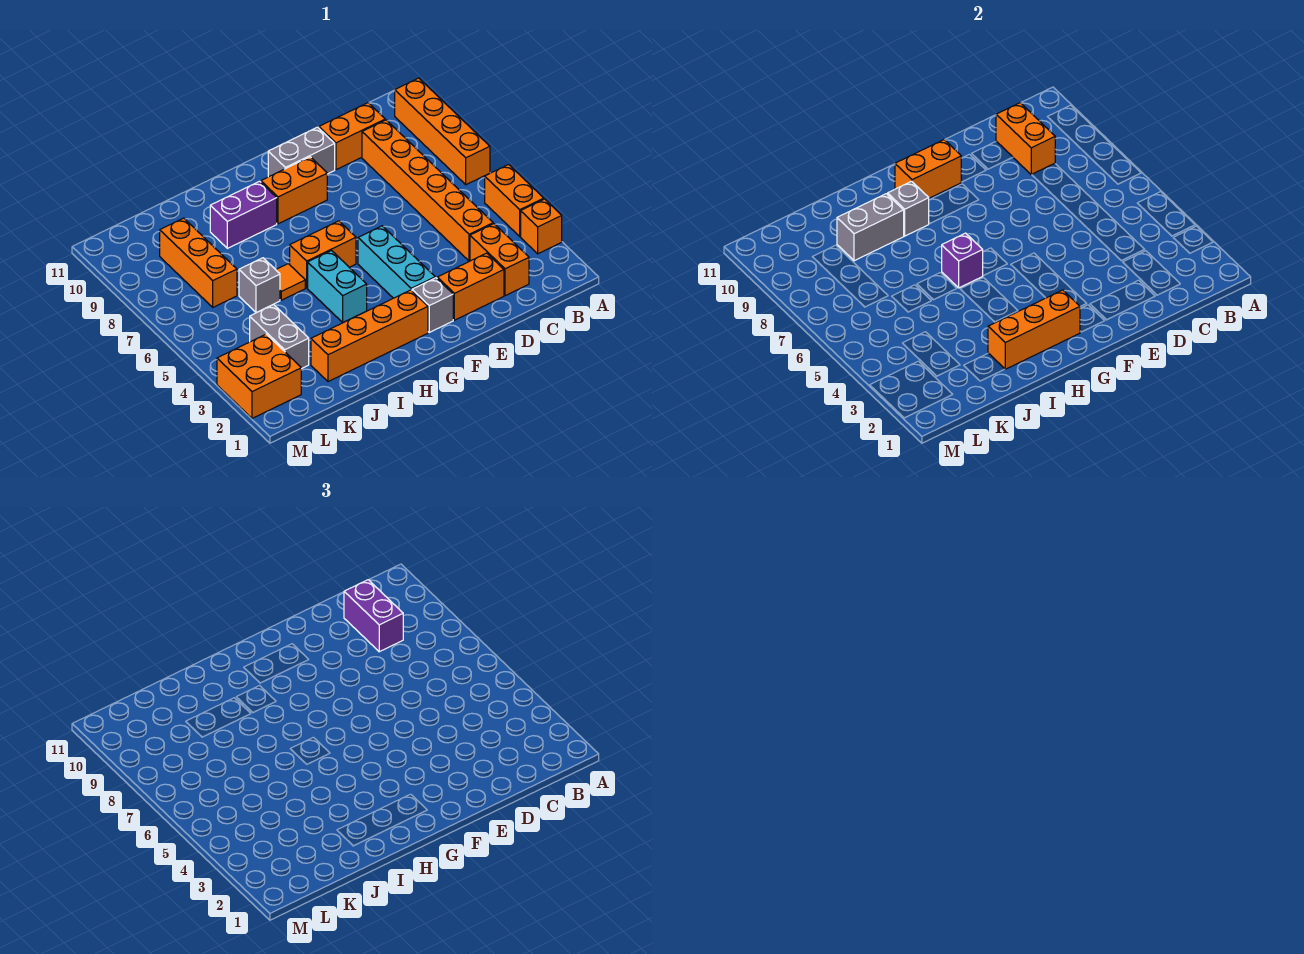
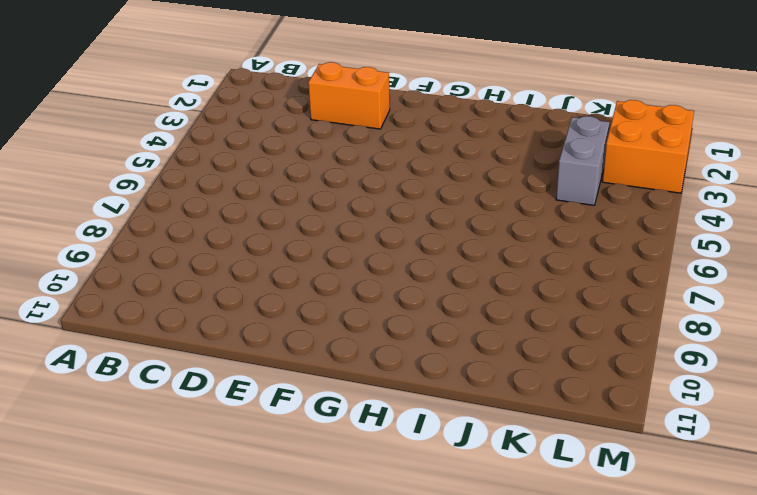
none -> orange 1x1 brick [521,199,562,254]
none -> orange 1x2 brick [485,165,544,236]
none -> orange 1x4 brick [395,78,490,185]

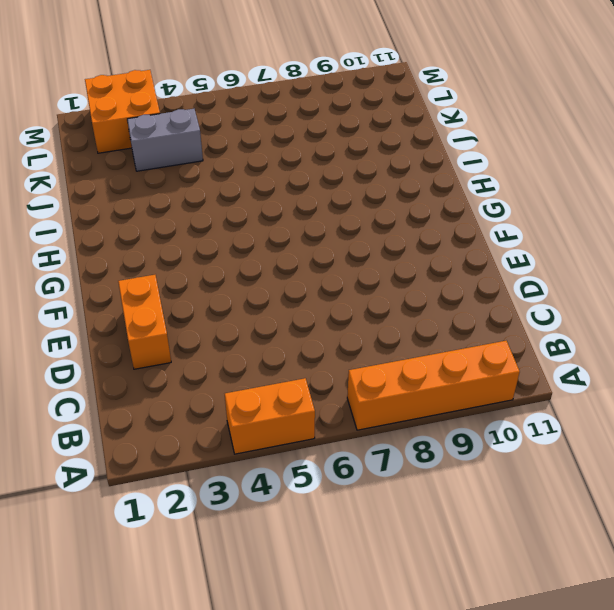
none -> orange 1x1 brick [521,199,562,254]
none -> orange 1x2 brick [470,224,529,296]
none -> orange 1x6 brick [362,120,493,261]

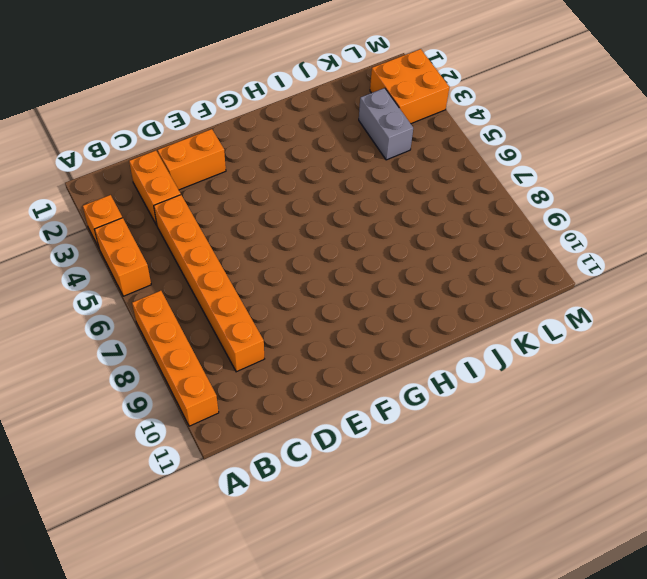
none -> orange 1x2 brick [319,103,385,170]
none -> grey 1x2 brick [268,127,335,177]
none -> grey 1x1 brick [412,278,453,332]

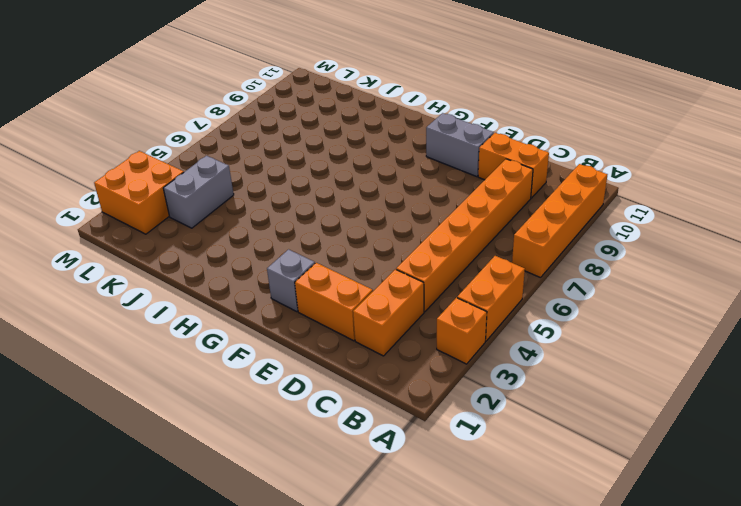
none -> cyan 1x3 brick [358,226,435,298]
none -> orange 1x2 brick [261,157,327,224]
none -> orange 1x4 brick [311,290,428,382]

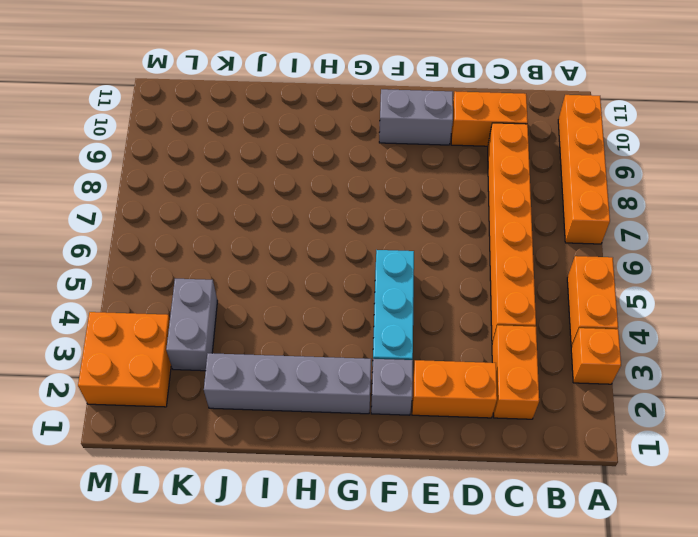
grey 1x4 brick [204,353,371,414] -> orange 1x4 brick [311,290,428,382]
none -> orange 1x2 brick [261,157,327,224]
none -> orange 1x2 brick [290,221,356,288]
none -> cyan 1x2 brick [308,251,367,322]

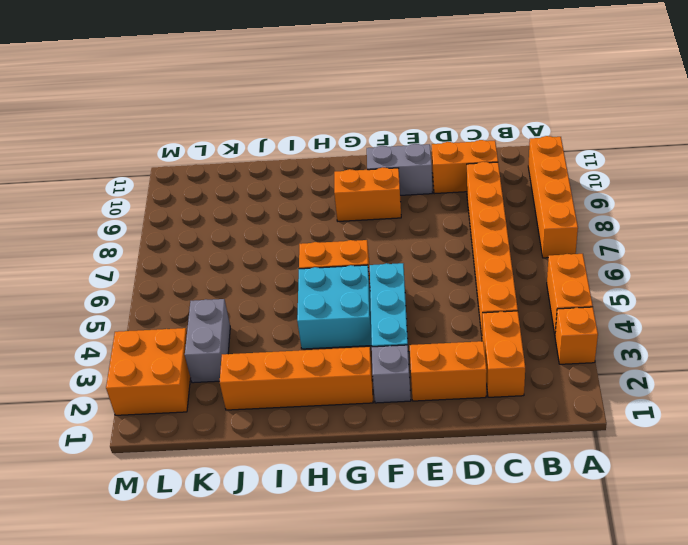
cyan 2x2 brick [297,265,372,349] -> cyan 1x2 brick [308,251,367,322]
none -> purple 1x2 brick [210,181,277,248]
none -> orange 1x1 tile [276,264,305,300]
none -> grey 1x1 brick [239,258,280,313]

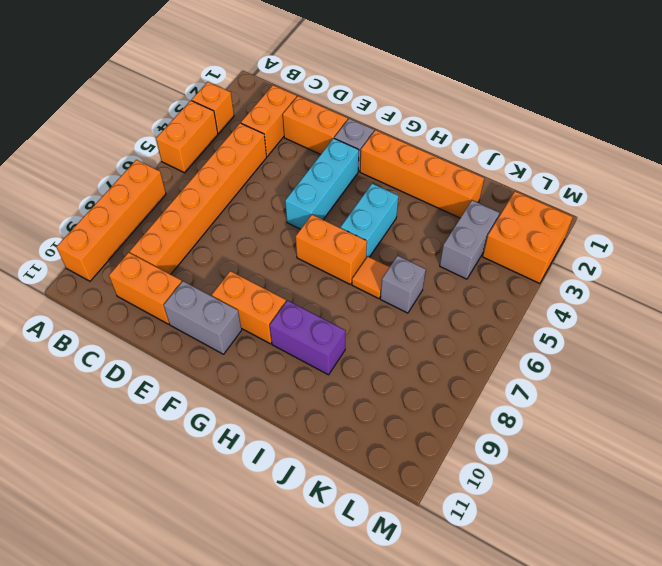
none -> orange 1x3 brick [160,218,237,307]
none -> orange 1x2 brick [996,103,1055,175]
none -> orange 1x2 brick [895,140,961,198]

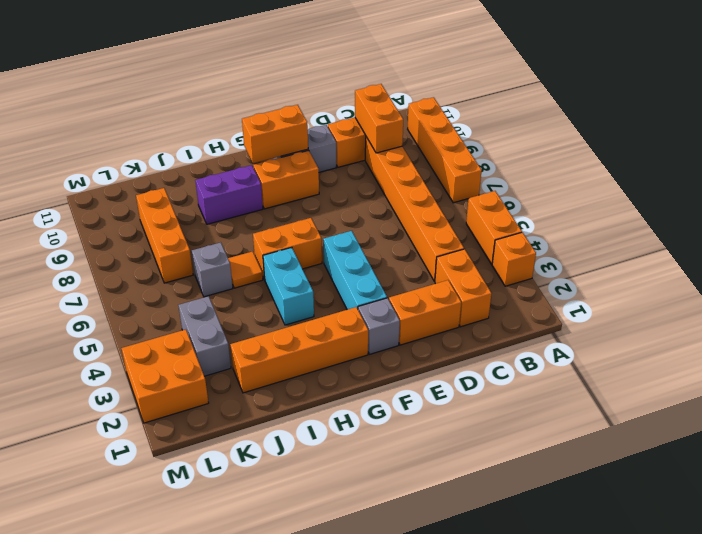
none -> orange 1x3 brick [988,290,1080,369]
none -> purple 1x1 brick [942,233,983,288]
none -> grey 1x1 brick [888,181,929,236]

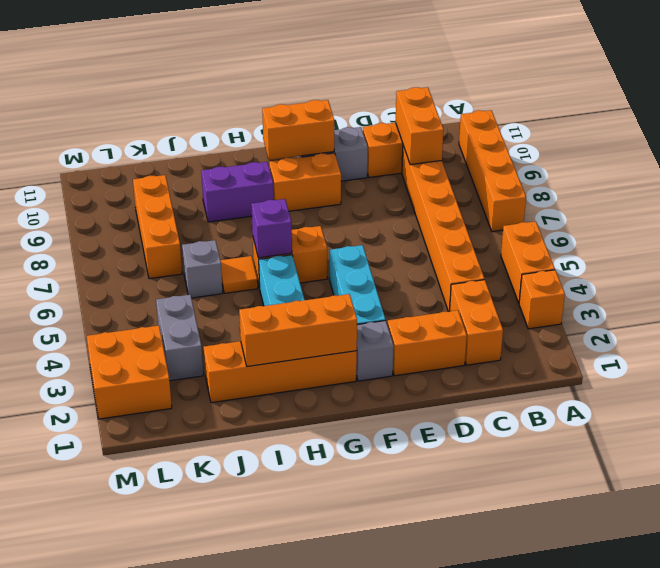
none -> grey 1x1 brick [888,181,929,236]
none -> grey 1x2 brick [837,194,904,261]
none -> purple 1x2 brick [344,580,403,652]

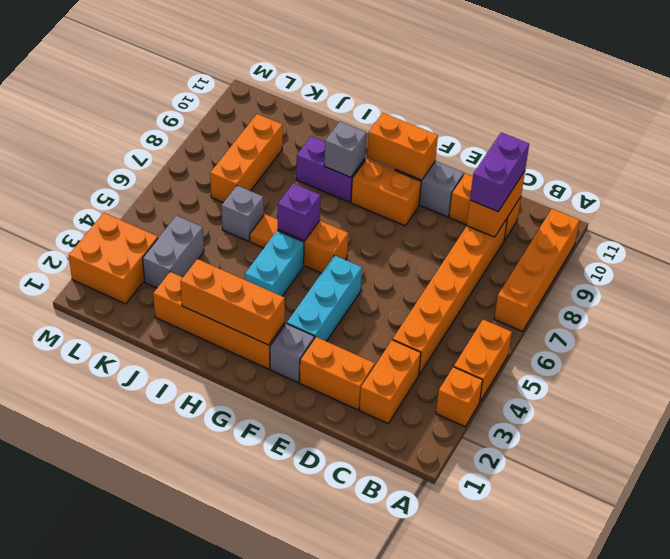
none -> grey 1x2 brick [837,194,904,261]

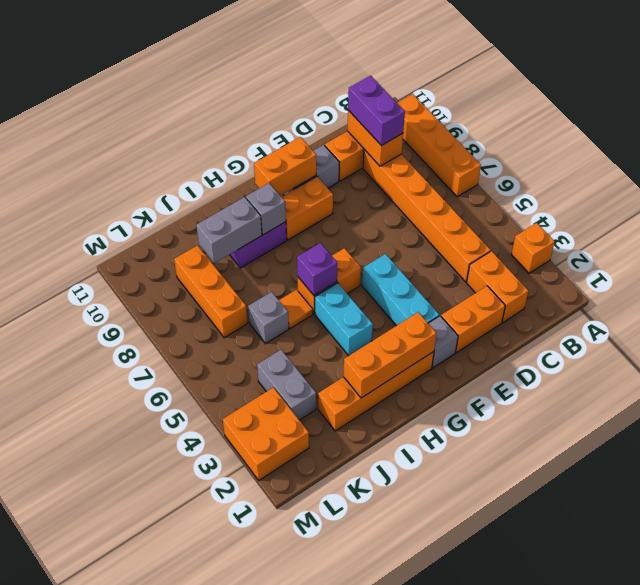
none -> orange 1x2 brick [485,165,544,236]

